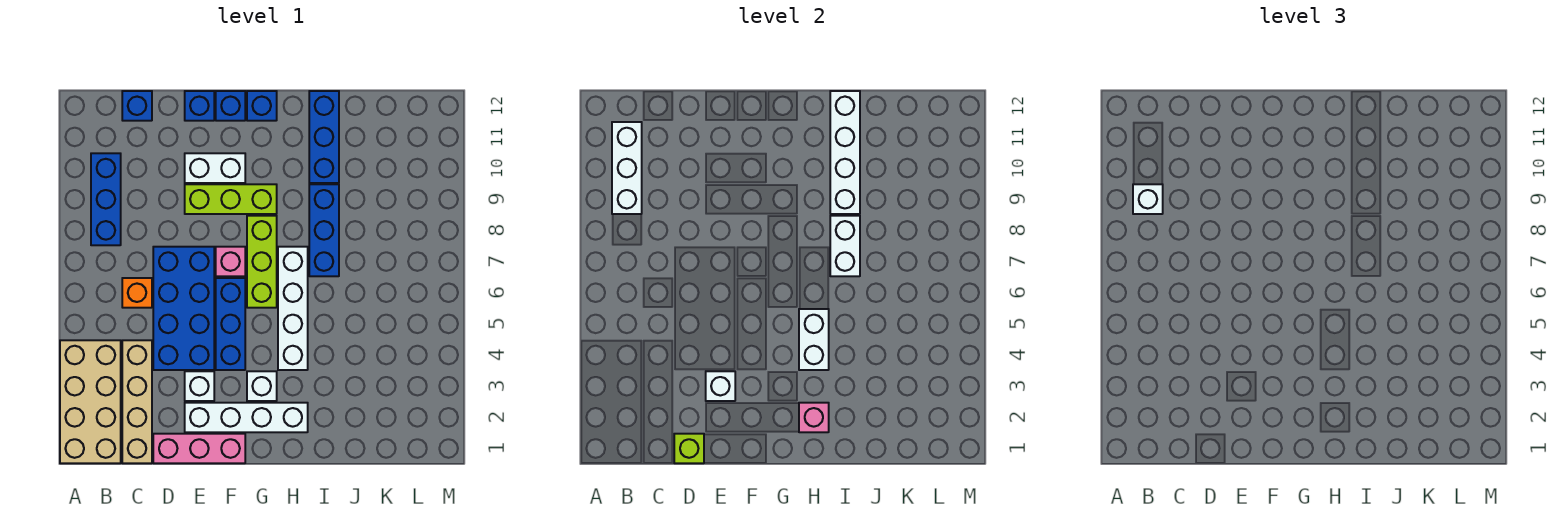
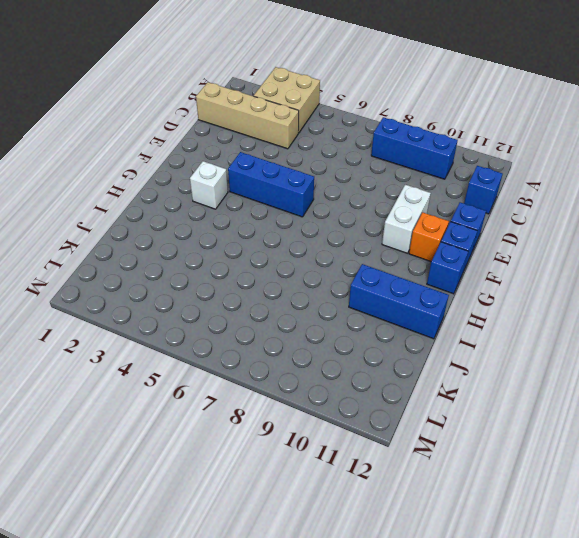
tan 2x2 brick [254,67,320,133] -> tan 2x4 brick [60,340,121,463]
orange 1x1 brick [409,212,449,261] -> orange 1x1 brick moved to [122,278,152,308]
none -> pink 1x3 brick [153,434,245,463]
none -> blue 2x4 brick [153,247,214,370]
none -> white 1x4 brick [185,403,308,432]

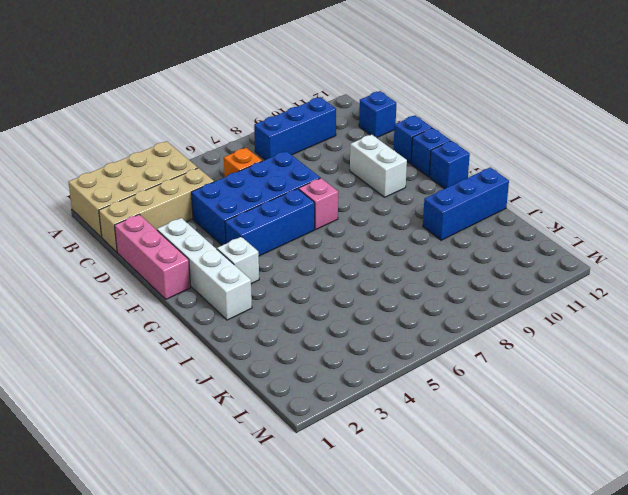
none -> white 1x1 brick [185,371,214,401]
none -> lime 1x3 brick [185,184,277,214]
none -> lime 1x3 brick [247,216,277,308]

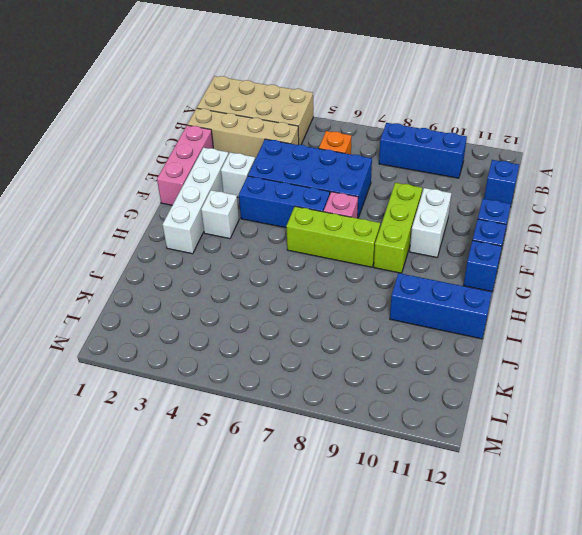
none -> white 1x4 brick [278,247,308,370]
none -> blue 1x3 brick [309,184,339,276]
none -> white 1x3 brick [612,122,642,214]

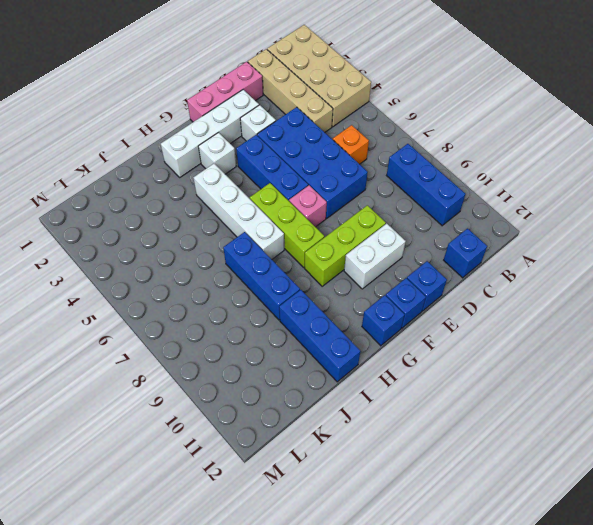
none -> white 1x3 brick [612,122,642,214]
none -> lime 1x1 brick [674,434,704,463]
none -> white 1x1 brick [706,371,735,401]

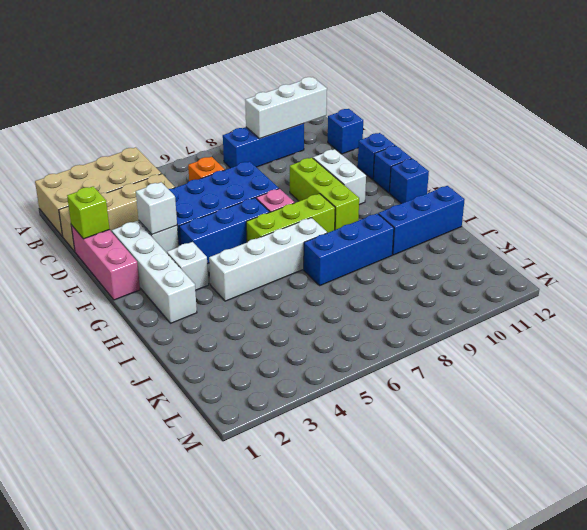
none -> pink 1x1 brick [799,403,829,432]
none -> white 1x2 brick [799,309,829,370]
none -> white 1x2 brick [830,216,860,276]

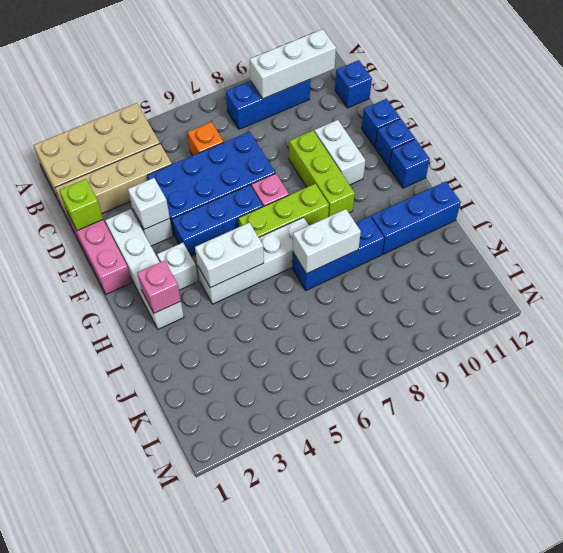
none -> white 1x4 brick [830,91,860,214]
none -> white 1x1 brick [1133,184,1163,214]

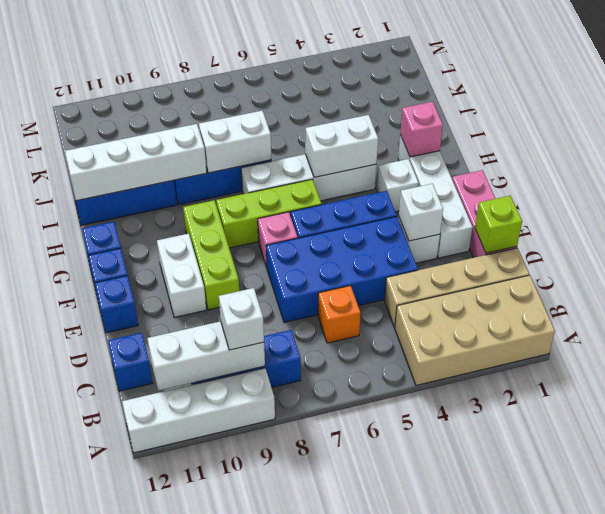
white 1x4 brick [122,368,275,453] -> none

